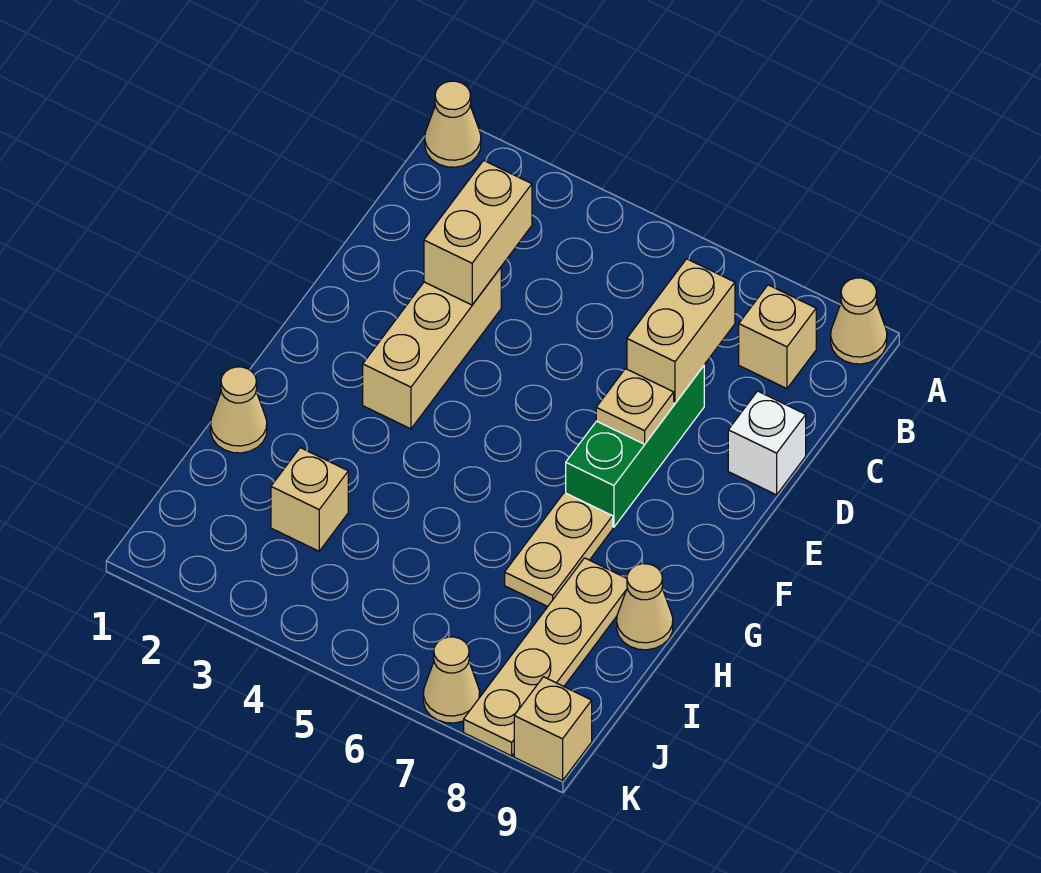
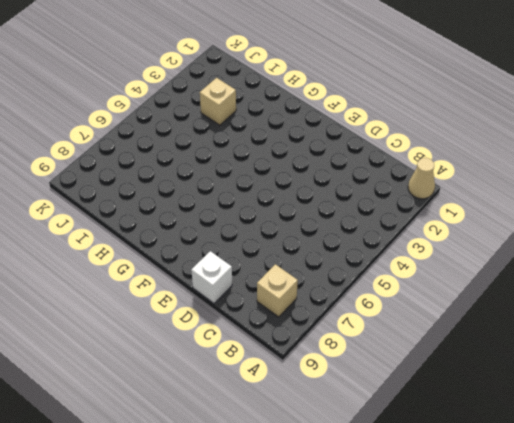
none -> tan 1x1 cone [831,278,887,364]
none -> tan 1x3 brick [363,268,501,429]
none -> green 1x3 brick [566,366,704,527]

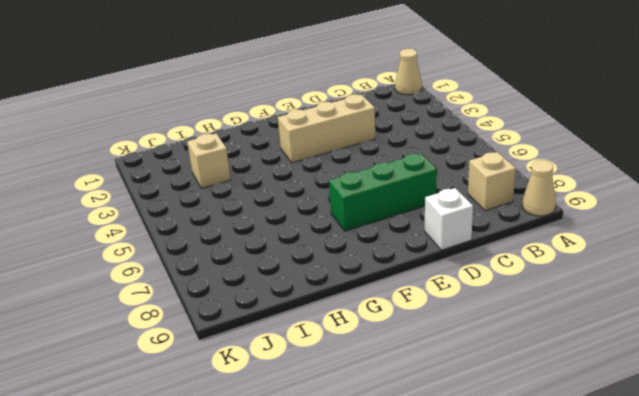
none -> tan 1x2 plate [505,493,613,607]
none -> tan 1x1 cone [211,367,267,453]
none -> tan 1x4 plate [464,558,627,756]

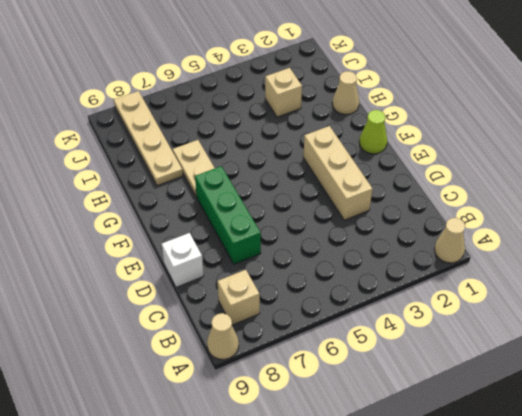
lime 1x1 cone [359,110,387,154] -> none
none -> tan 1x1 cone [617,564,673,650]
none -> tan 1x1 cone [423,637,480,723]
none -> tan 1x1 brick [514,677,592,781]

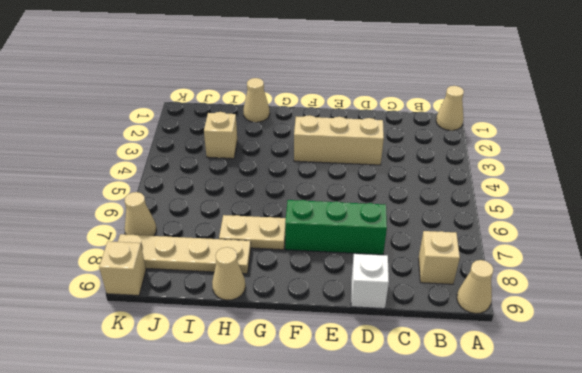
none -> tan 1x2 brick [424,160,532,305]
none -> tan 1x2 brick [627,259,735,403]
none -> tan 1x1 plate [596,369,674,444]

